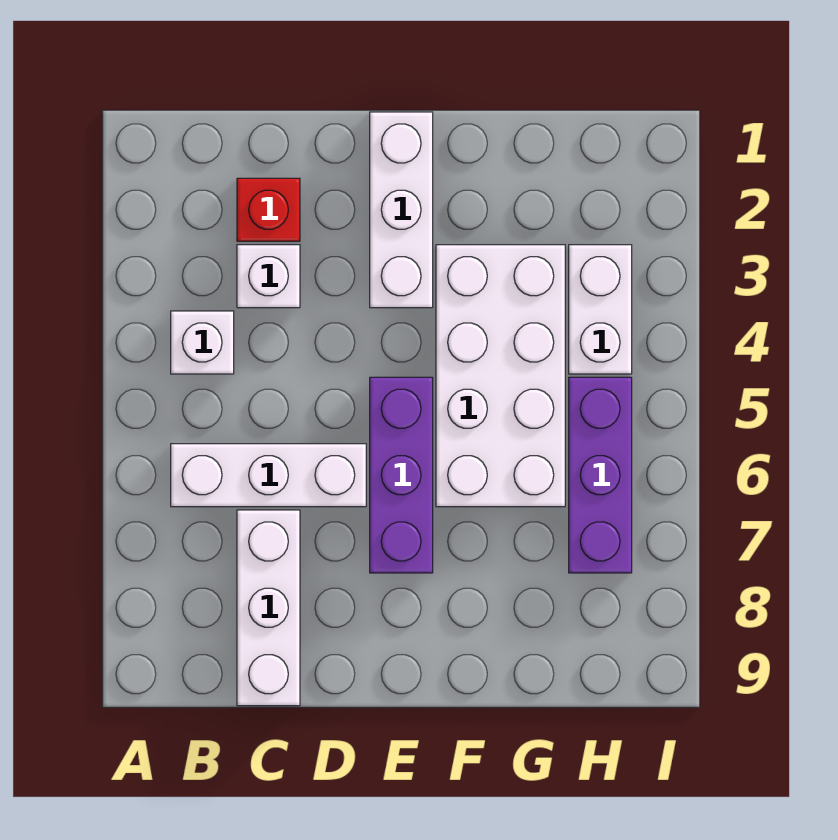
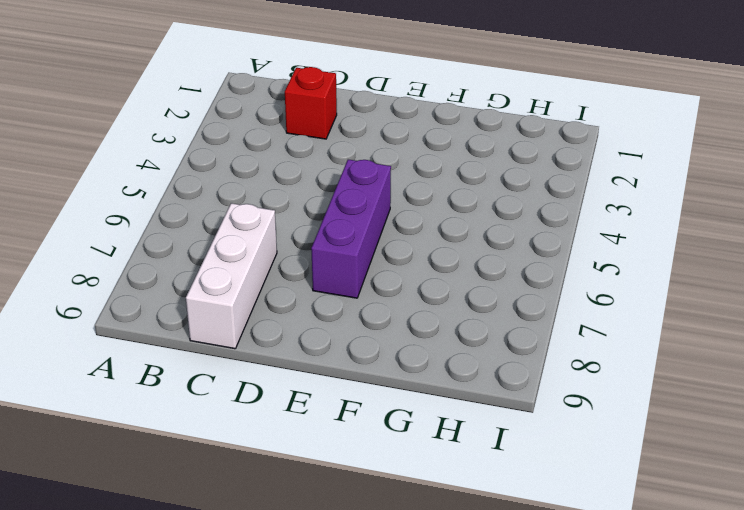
none -> white 1x1 brick [171,311,234,374]
none -> white 1x3 brick [171,444,366,507]

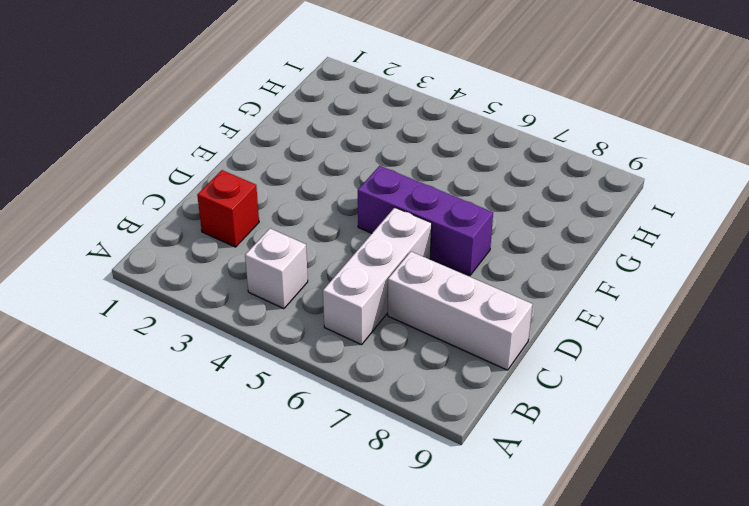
none -> white 1x1 brick [237,245,300,308]
none -> white 1x3 brick [370,112,433,308]

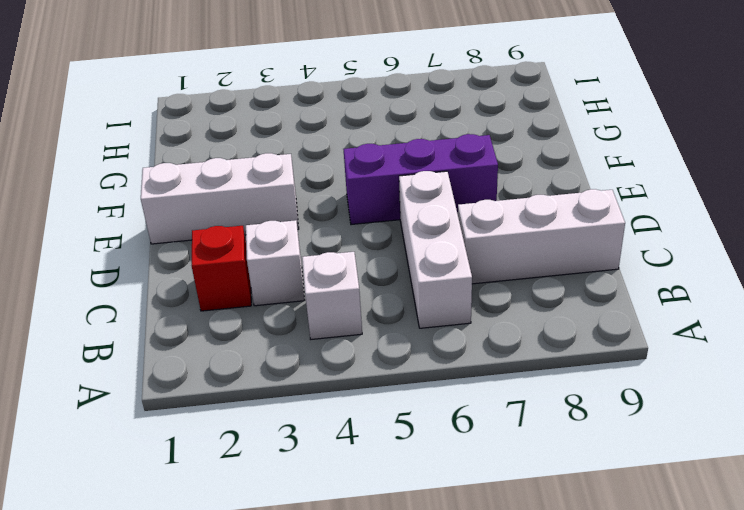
none -> white 2x4 brick [436,245,565,507]
none -> white 1x2 brick [569,245,632,374]

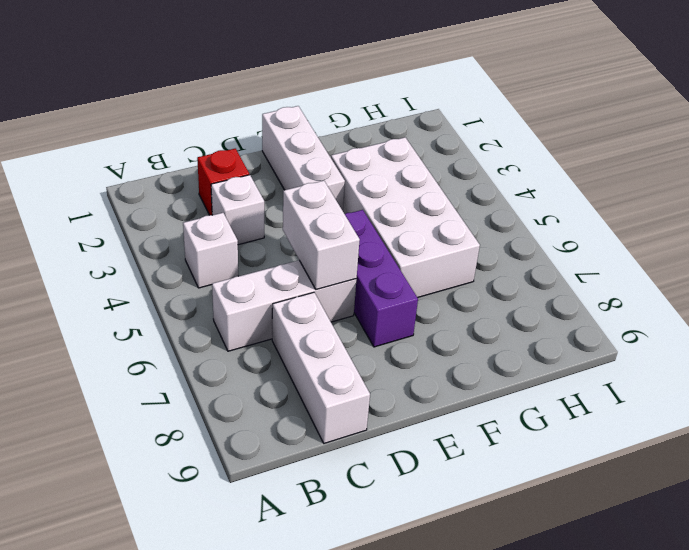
white 1x2 brick [283,181,360,289] -> white 1x2 brick moved to [569,245,632,374]
none -> purple 1x3 brick [569,377,632,573]

